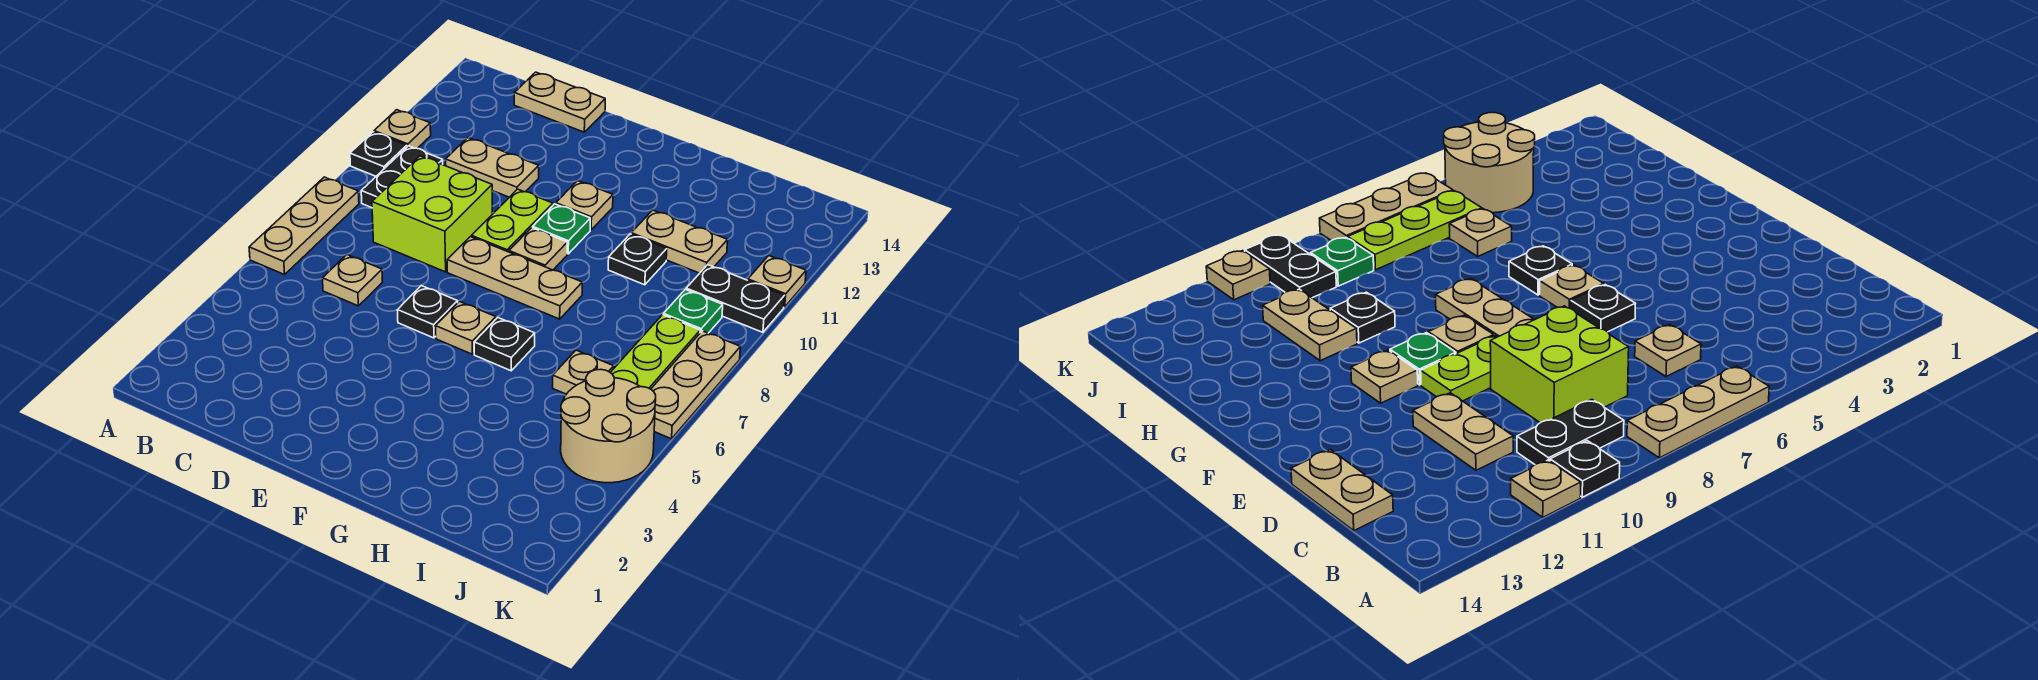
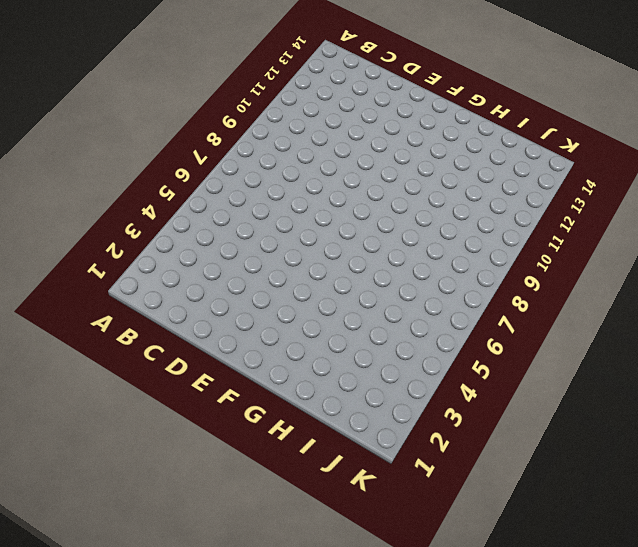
none -> tan 1x3 plate [249,177,359,275]
none -> black 1x1 plate [350,132,407,176]
none -> tan 1x1 plate [374,110,431,148]

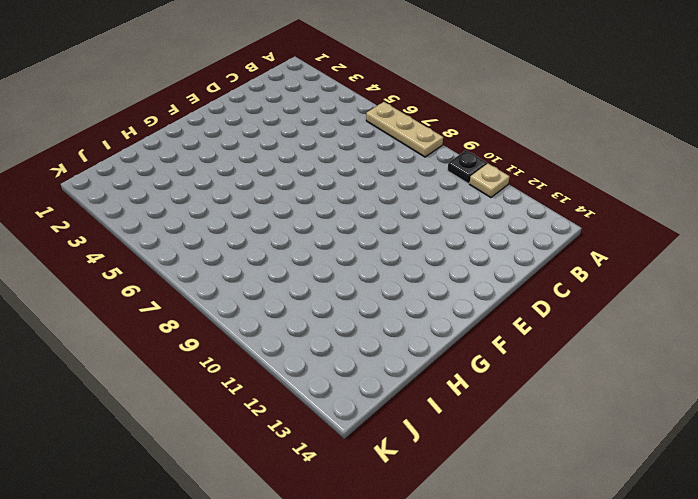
none -> black 1x2 plate [361,146,443,208]
none -> tan 1x1 plate [322,255,382,306]
none -> lime 2x2 brick [372,156,492,272]

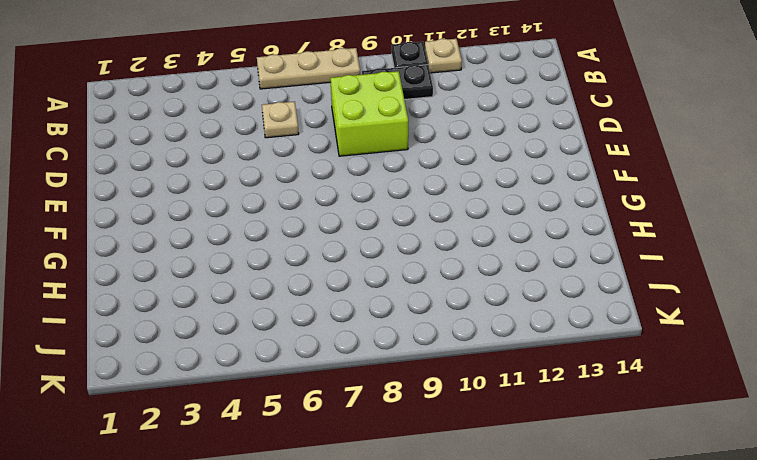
none -> tan 1x2 plate [446,138,539,197]
none -> tan 1x2 plate [514,72,605,132]
none -> black 1x1 plate [397,286,458,338]

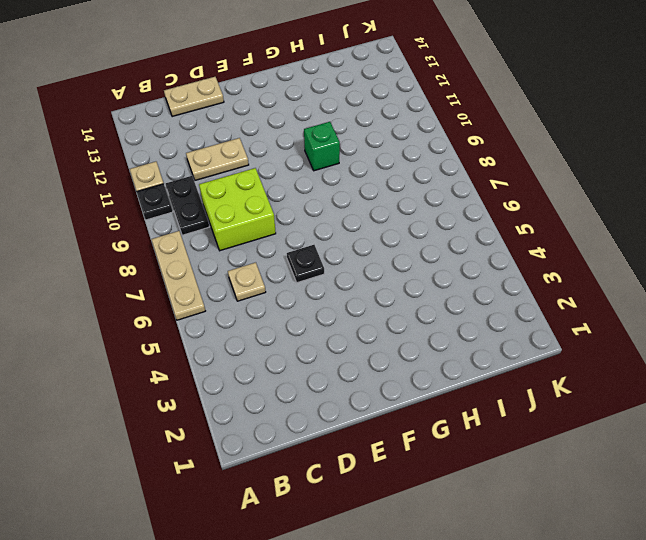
green 1x1 brick [304,122,340,171] -> none
none -> tan 1x3 plate [447,237,582,319]
none -> lime 1x2 plate [471,189,553,252]
none -> tan 1x1 plate [436,302,496,354]

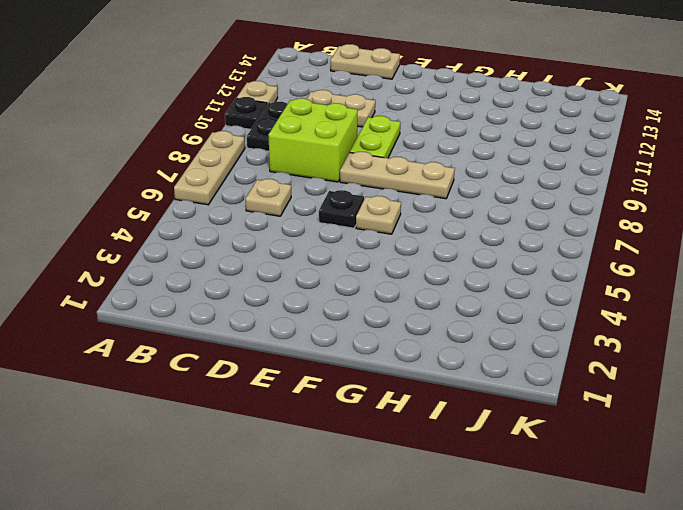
none -> tan 1x1 plate [509,228,567,270]
none -> green 1x1 plate [533,204,590,254]
none -> tan 1x1 plate [556,181,613,230]

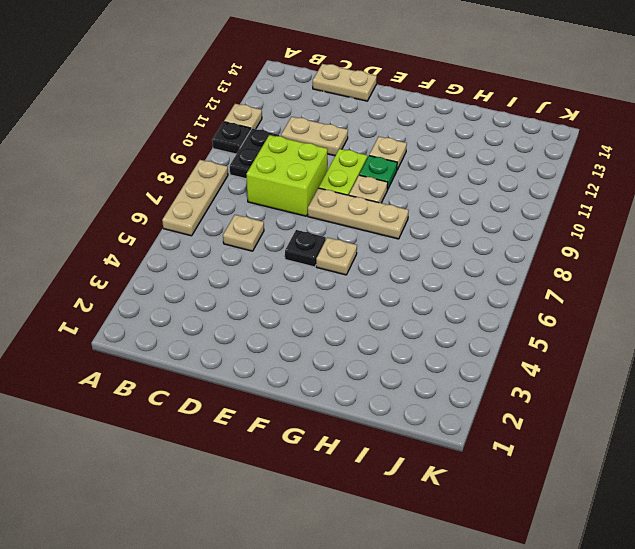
none -> black 1x1 plate [474,318,535,371]
none -> black 1x1 plate [608,234,667,285]
none -> tan 1x2 plate [631,210,728,273]

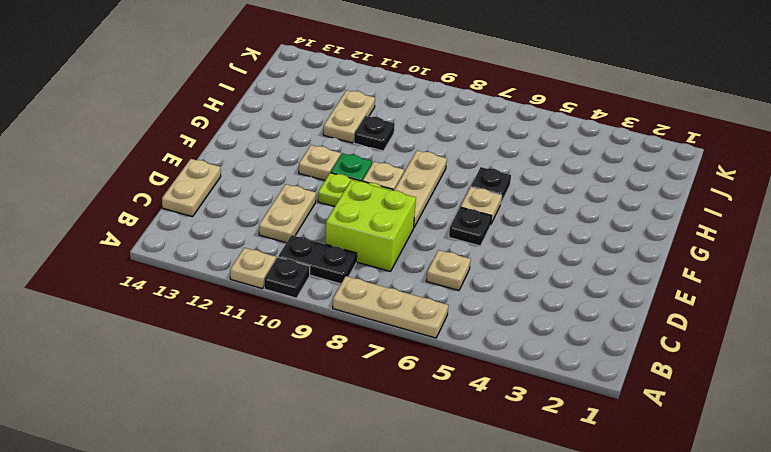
none -> tan 1x1 plate [553,350,614,394]
none -> tan 2x2 round brick [561,369,656,483]
none -> lime 1x3 plate [610,315,700,389]

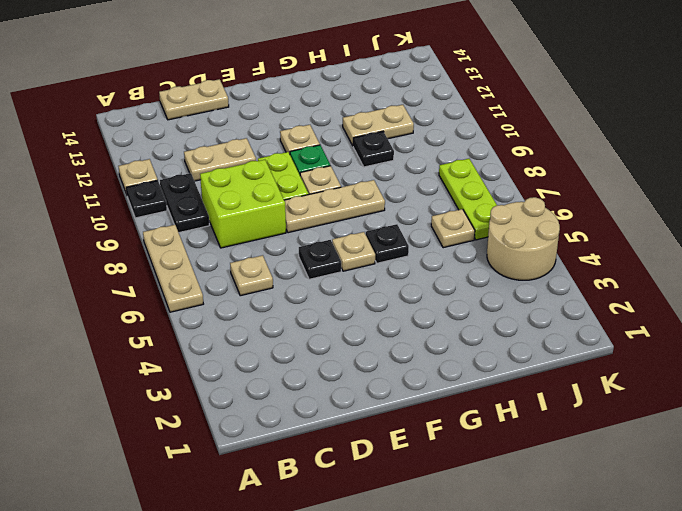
none -> green 1x1 plate [663,289,723,333]
none -> black 1x2 plate [686,265,785,332]
none -> tan 1x3 plate [651,331,740,439]

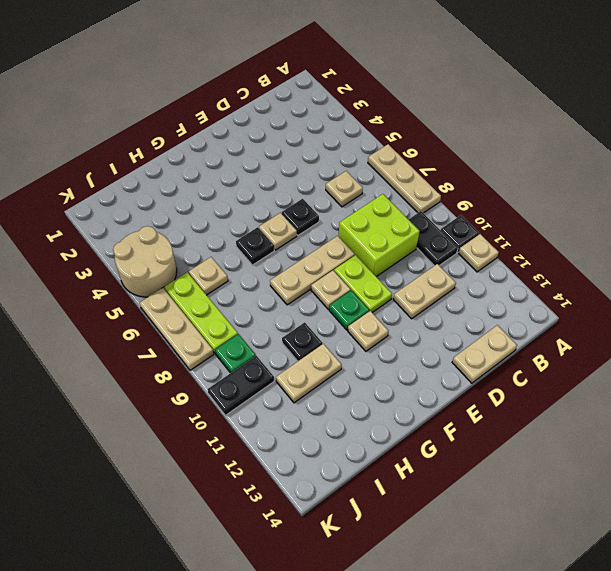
none -> tan 1x1 plate [748,256,806,307]

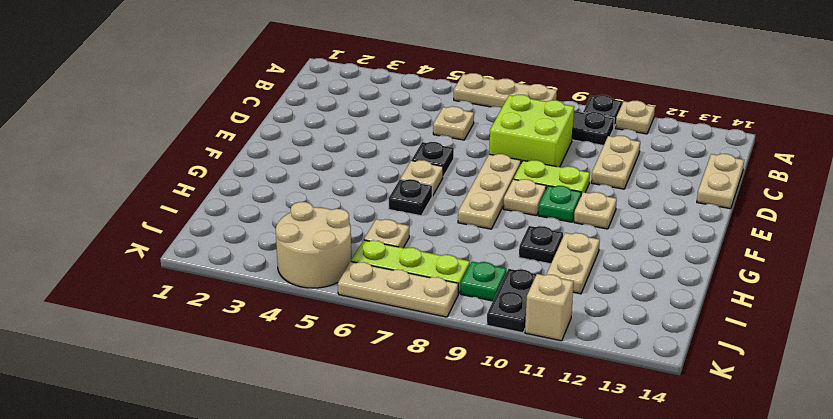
tan 1x1 brick [525,274,574,341] -> tan 1x1 plate [748,256,806,307]

